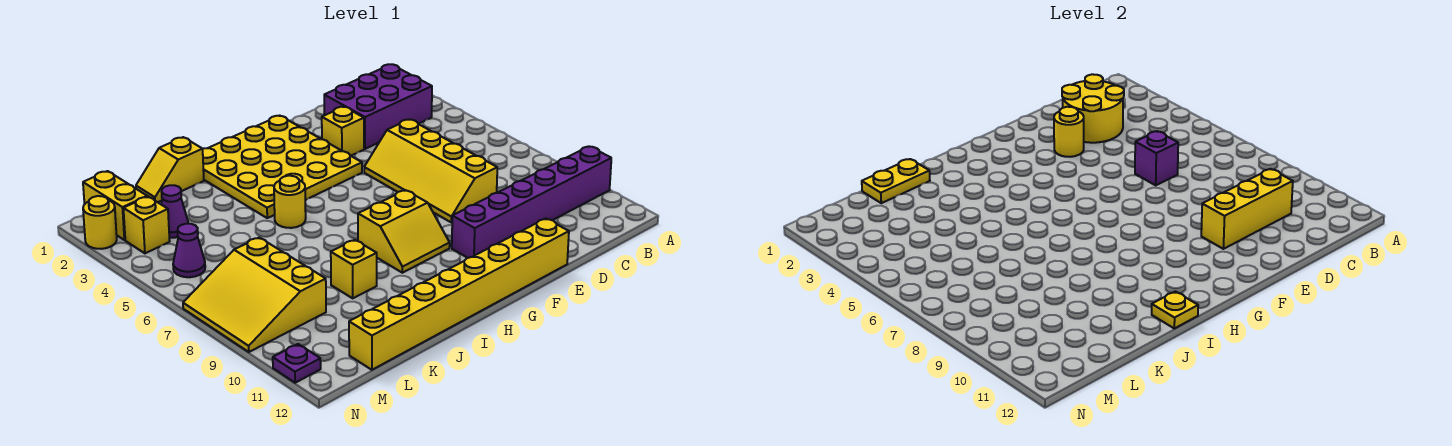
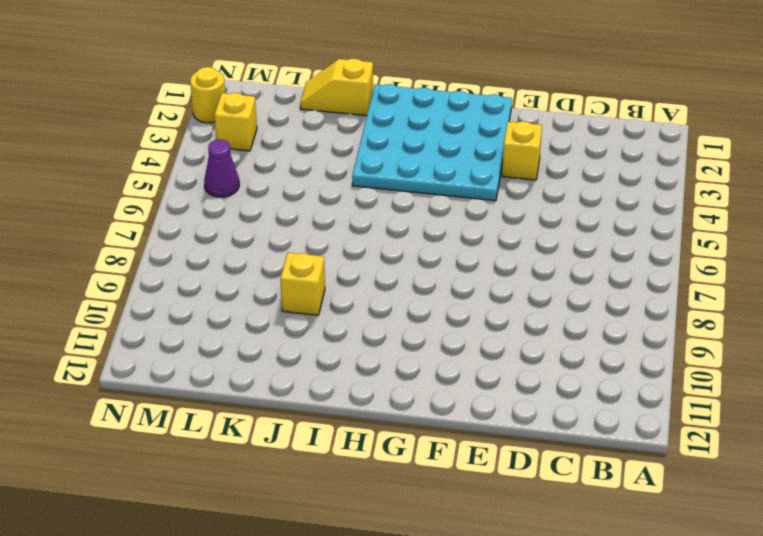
cyan 4x4 plate [352,84,512,201] -> yellow 4x4 plate [203,116,362,218]
none -> purple 1x6 brick [452,147,611,258]
none -> purple 2x3 brick [324,64,432,149]
none -> yellow 2x4 slope [364,119,497,222]

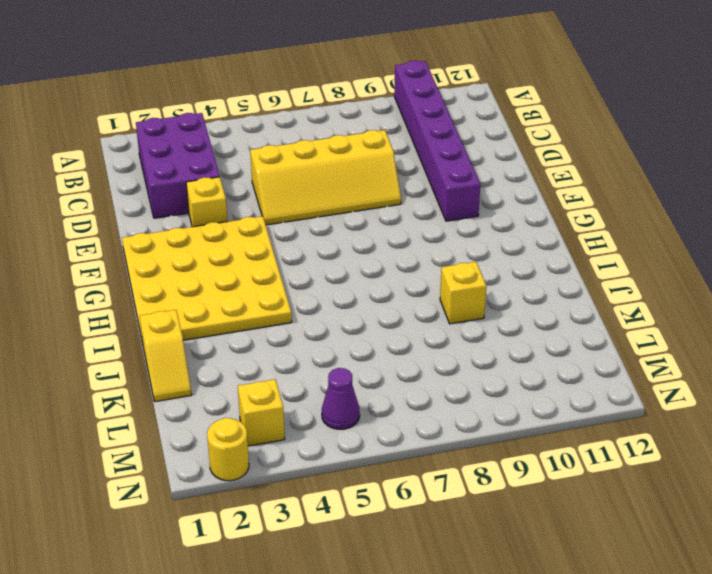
none -> yellow 1x8 brick [349,219,569,370]
none -> yellow 2x2 slope [358,190,450,273]
none -> yellow 1x1 round brick [274,176,306,228]

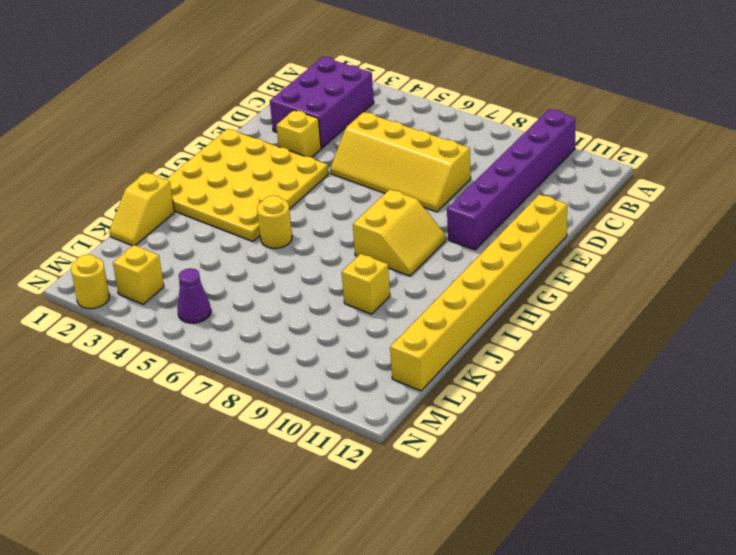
none -> purple 1x1 cone [161,185,188,238]
none -> yellow 3x3 slope [183,238,326,352]
none -> yellow 1x2 brick [83,171,147,240]

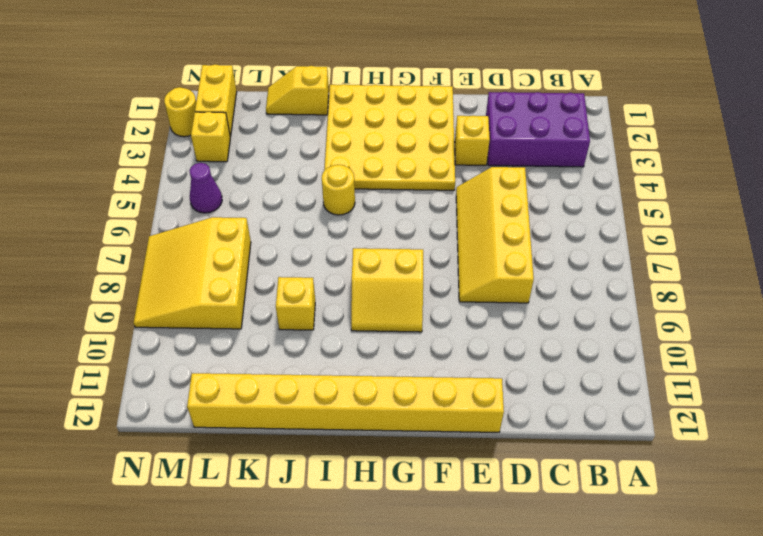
none -> purple 1x6 brick [452,147,611,258]
none -> purple 1x1 cone [161,185,188,238]
none -> purple 1x1 plate [273,344,321,383]

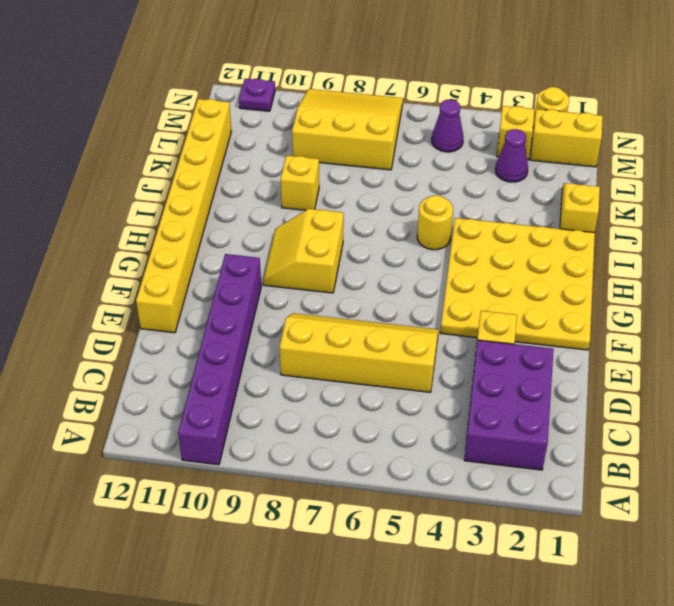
none -> yellow 2x2 round brick [1062,74,1124,143]
none -> yellow 1x3 brick [1201,169,1293,249]
none -> purple 1x1 brick [1135,131,1178,185]

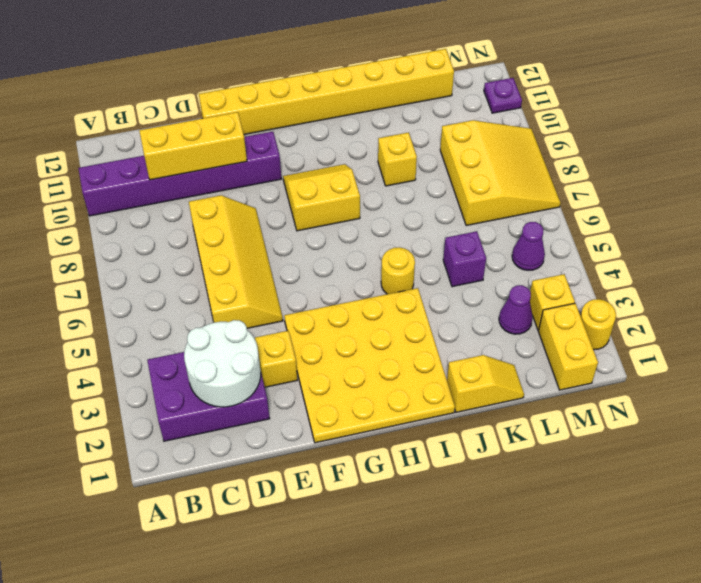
white 2x2 round brick [184,320,261,407] -> yellow 2x2 round brick [1062,74,1124,143]
purple 1x1 brick [443,231,486,287] -> purple 1x1 brick moved to [1135,131,1178,185]
none -> yellow 1x1 round brick [1054,107,1084,157]
none -> yellow 1x1 plate [1152,291,1198,328]
none -> yellow 1x2 plate [862,159,930,203]

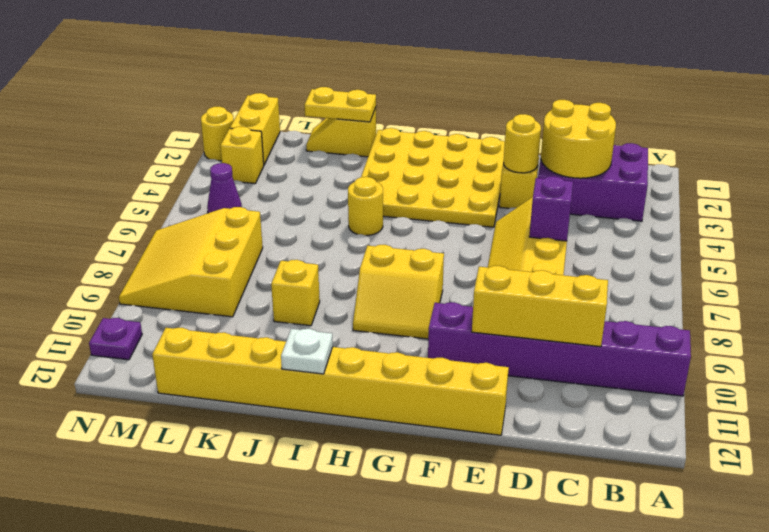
white 1x1 plate [281,329,333,374] -> yellow 1x1 plate [1152,291,1198,328]
none -> purple 1x1 cone [161,185,188,238]

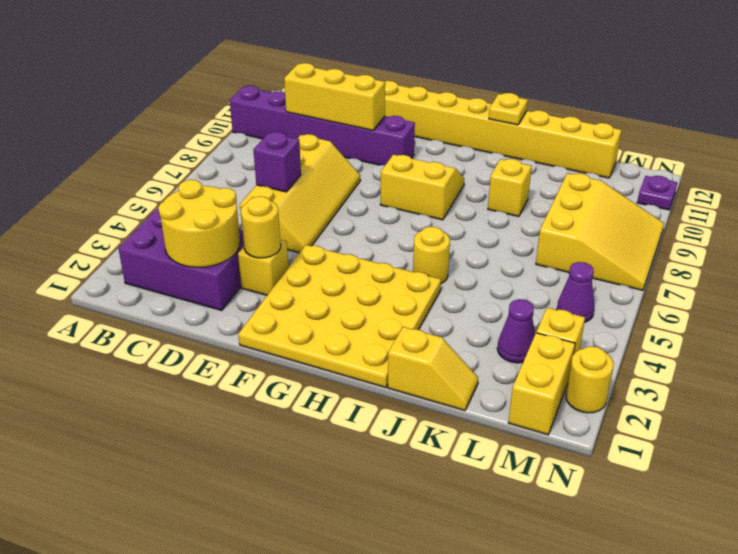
none -> yellow 1x2 plate [862,159,930,203]

